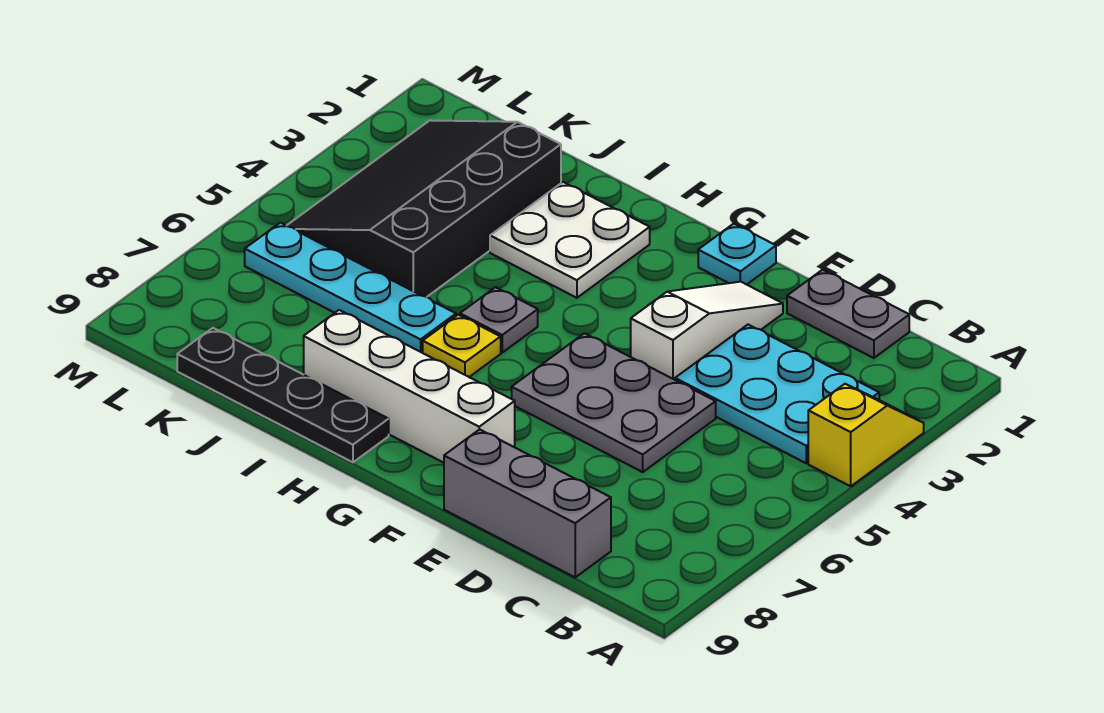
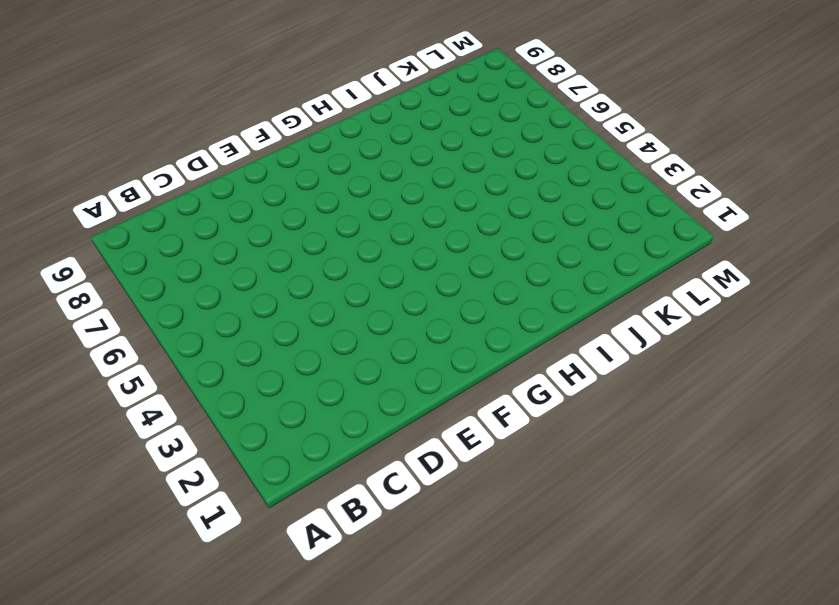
none -> yellow 1x2 slope [808,384,924,486]
none -> cyan 2x3 plate [675,325,879,463]
none -> grey 1x2 plate [787,270,909,358]

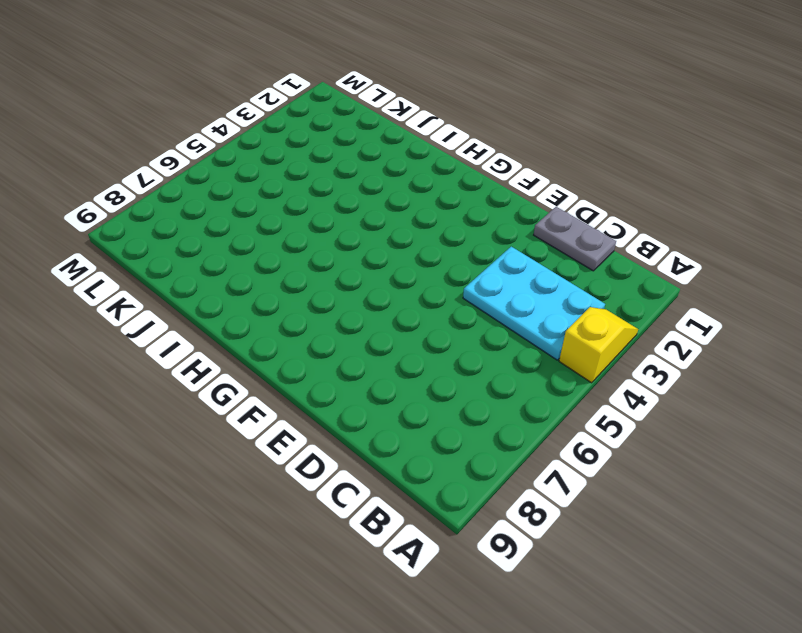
none -> grey 1x3 brick [444,429,611,577]
none -> grey 2x3 plate [512,333,716,472]
none -> white 1x3 slope [631,282,783,380]

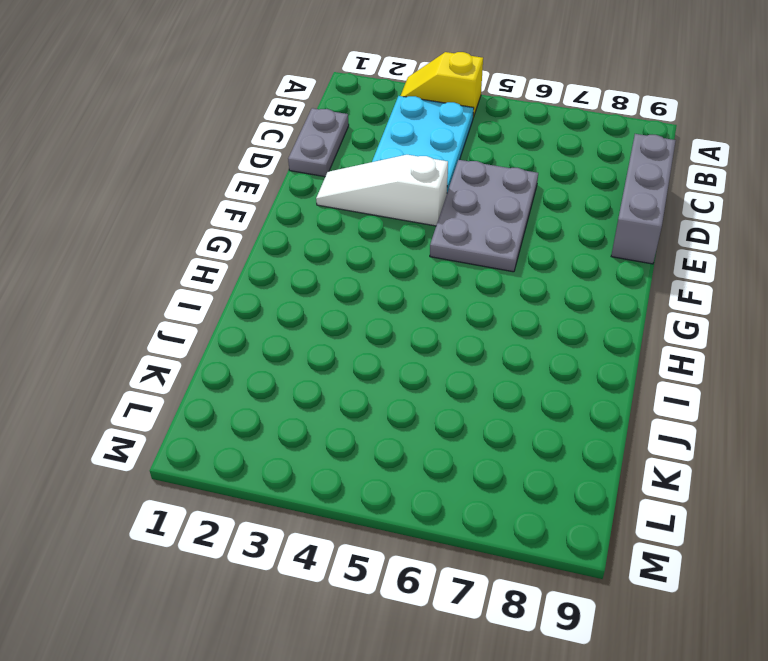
none -> cyan 1x1 plate [698,224,776,285]
none -> white 1x4 brick [304,310,515,463]
none -> white 2x2 plate [490,182,650,298]

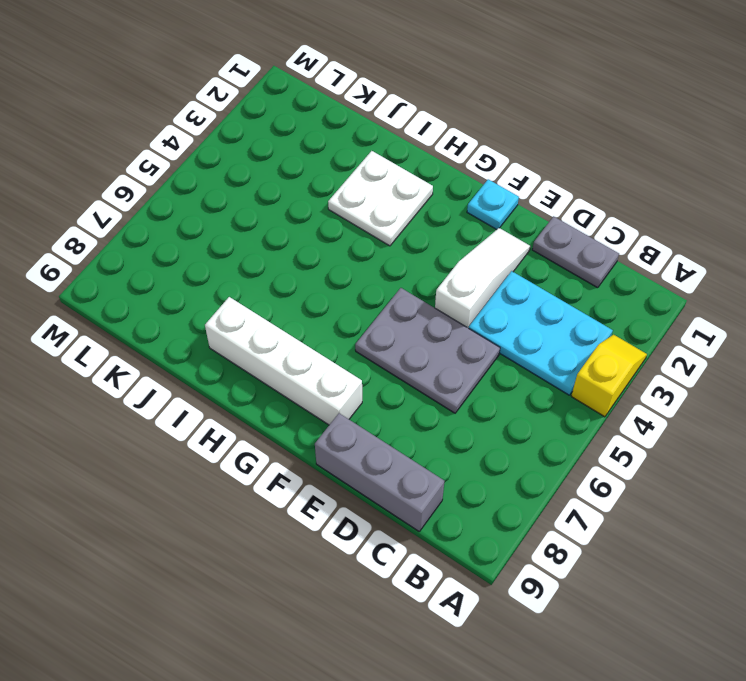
none -> grey 1x1 plate [460,287,538,352]
none -> yellow 1x1 plate [423,315,501,377]
none -> black 1x4 plate [177,328,389,462]

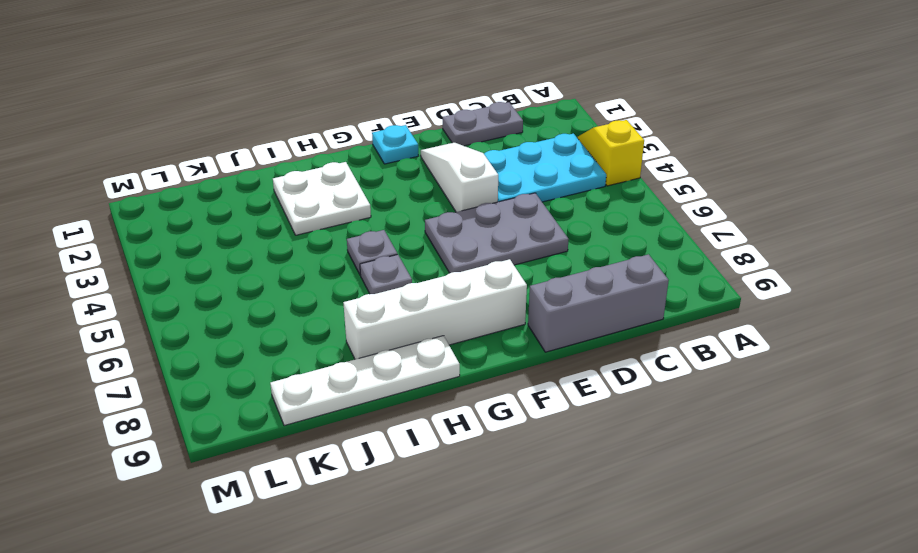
grey 1x1 plate [360,254,412,294] -> yellow 1x1 plate [423,315,501,377]
white 1x4 plate [270,336,460,426] -> black 1x4 plate [177,328,389,462]
none -> cyan 1x4 plate [245,223,456,353]
none -> black 3x4 slope [287,120,561,297]

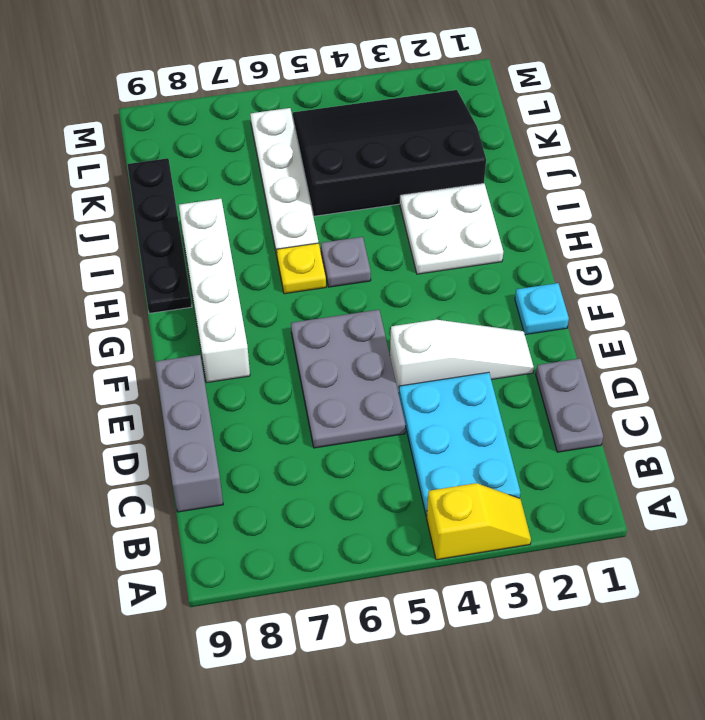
white 1x4 plate [250,108,319,255] -> cyan 1x4 plate [245,223,456,353]

